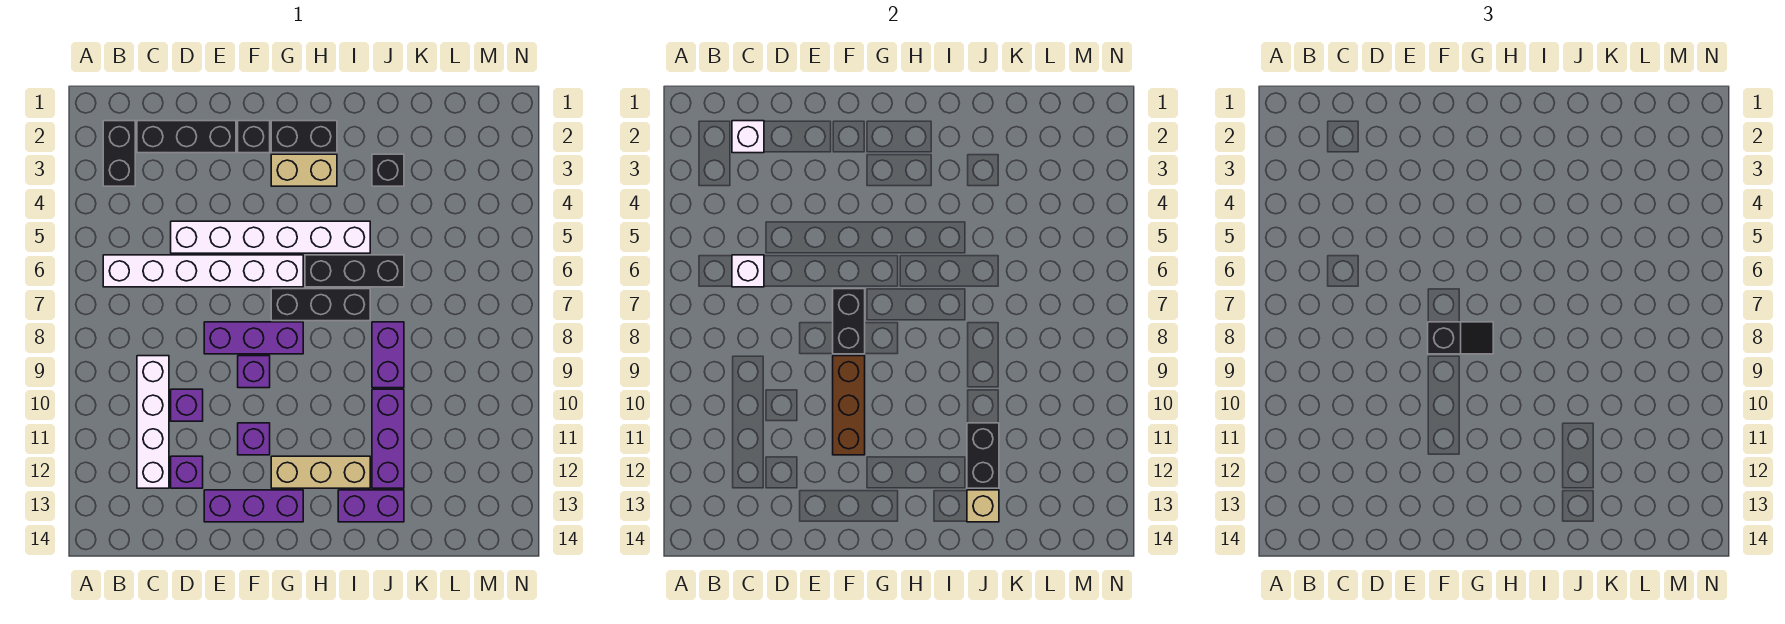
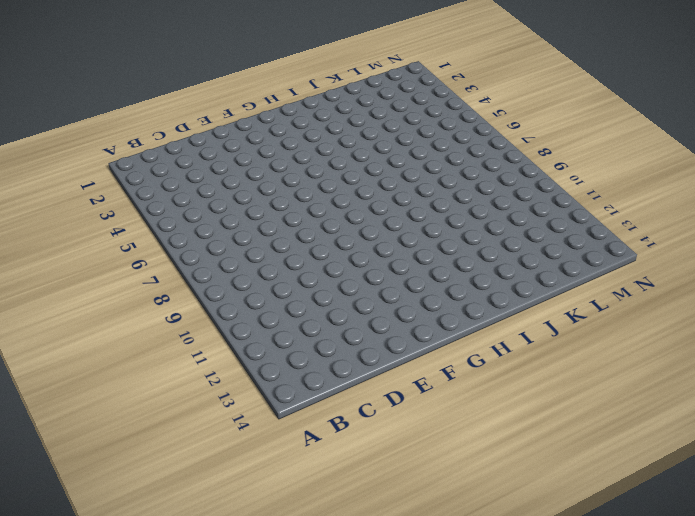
none -> black 1x2 brick [103,121,135,186]
none -> white 1x6 brick [103,255,303,287]
none -> black 1x3 brick [137,121,236,153]

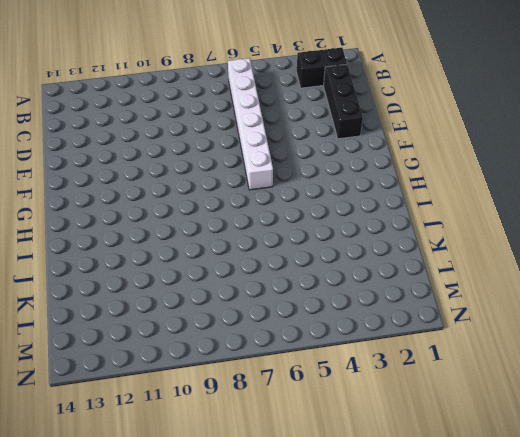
none -> white 1x4 brick [137,356,169,488]
none -> white 1x6 brick [171,221,370,253]
none -> purple 1x1 brick [171,389,203,421]

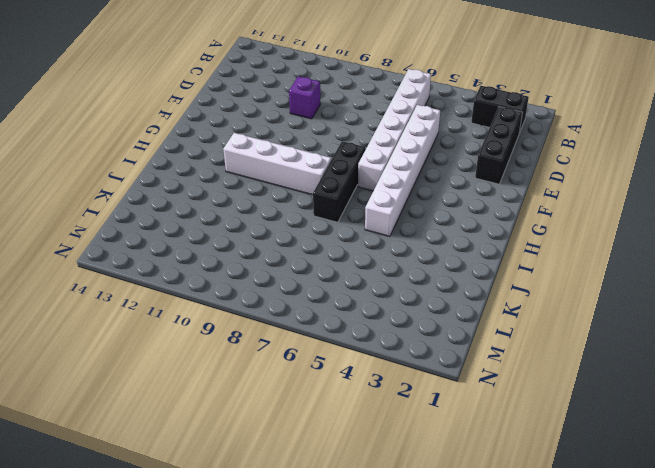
white 1x4 brick [223,133,331,195] -> white 1x4 brick moved to [137,356,169,488]
none -> purple 1x1 brick [171,456,203,488]
none -> purple 1x3 brick [204,322,303,354]
none -> purple 1x3 brick [204,490,303,522]

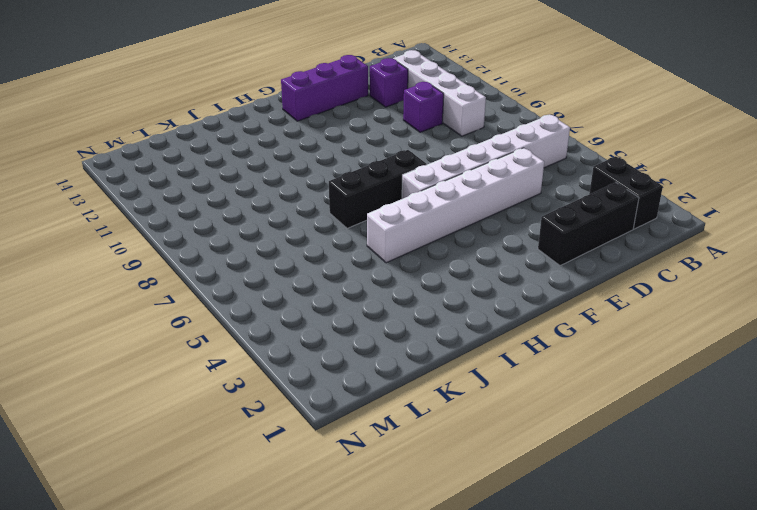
none -> purple 1x3 brick [204,322,303,354]
none -> black 1x1 brick [238,121,270,153]
none -> purple 1x1 brick [238,356,270,388]

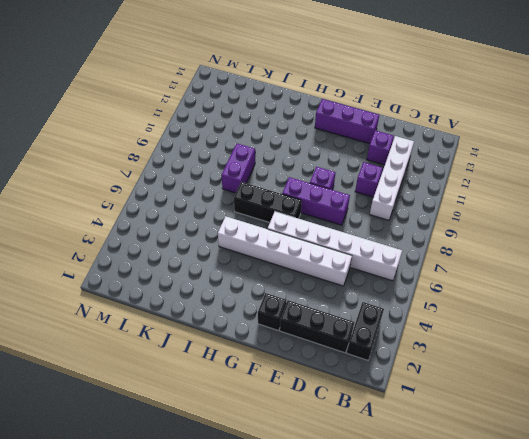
none -> purple 1x1 brick [238,423,270,455]
none -> black 1x2 brick [271,121,337,153]
none -> tan 1x2 brick [271,154,337,186]

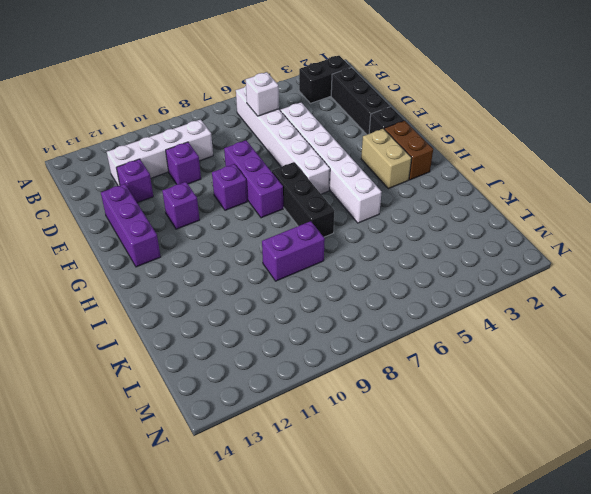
brown 1x2 brick [384,121,433,180] -> black 1x2 brick [271,121,337,153]
none -> tan 1x3 brick [271,456,370,488]
none -> black 1x3 brick [305,255,404,287]
none -> purple 1x2 brick [338,490,404,522]

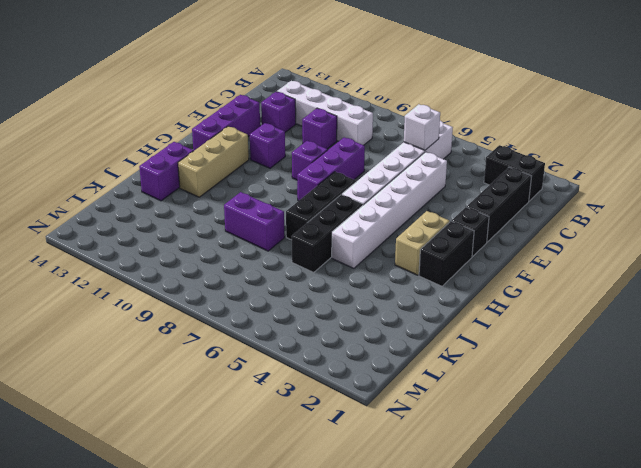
none -> black 1x1 brick [372,154,404,186]
none -> purple 1x3 brick [372,389,404,488]
none -> white 1x1 brick [732,121,764,153]

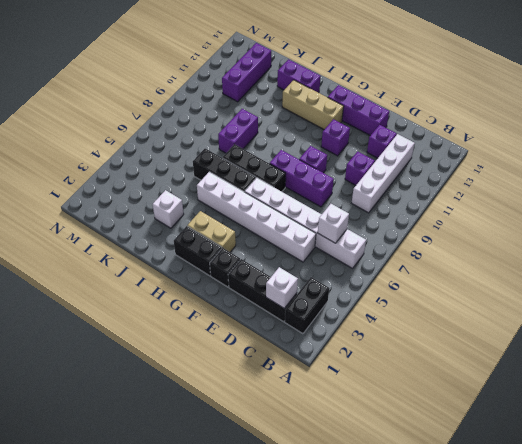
white 1x1 brick [153,190,184,228] -> black 1x1 brick [372,154,404,186]
purple 1x3 brick [222,43,271,102] -> purple 1x3 brick moved to [372,389,404,488]
none -> black 1x2 brick [833,289,865,354]
none -> brown 1x3 brick [833,356,865,455]
none -> black 1x2 brick [967,423,999,488]

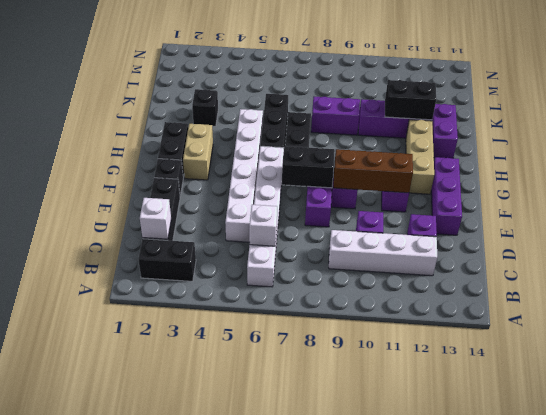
none -> tan 1x1 brick [967,490,999,522]
none -> black 1x2 slope [1428,322,1493,354]

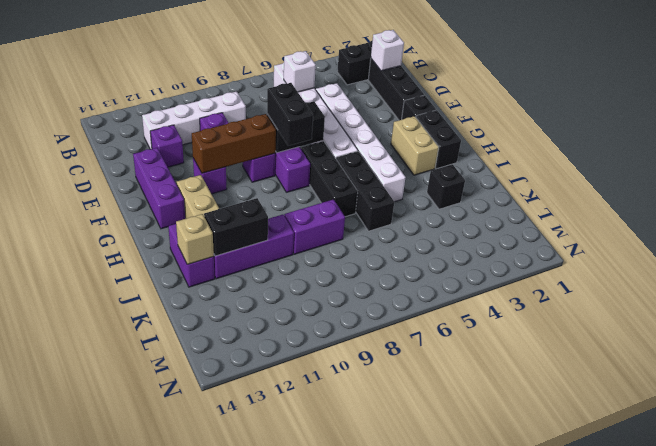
black 1x2 brick [267,83,313,146] -> black 1x2 slope [1428,322,1493,354]

